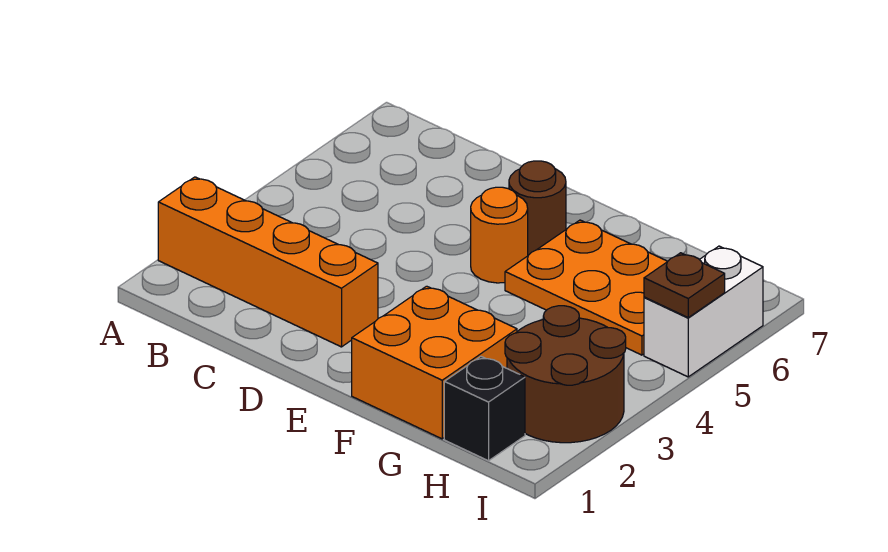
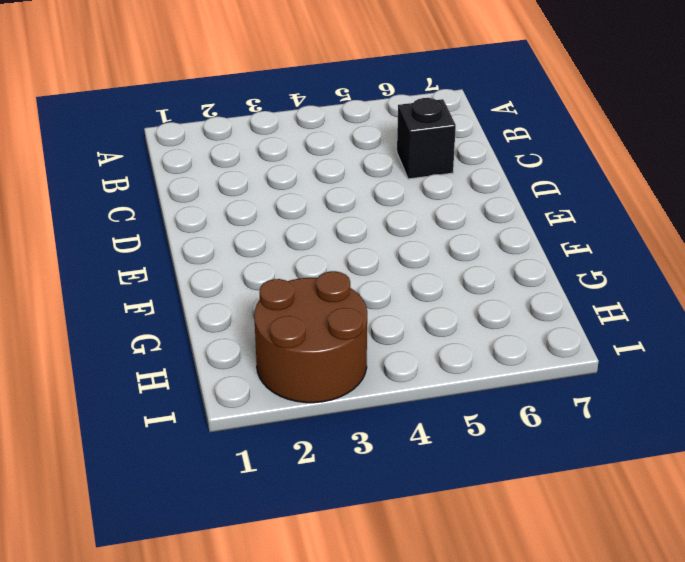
black 1x1 brick [397,98,456,179] -> black 1x1 brick moved to [444,357,525,461]
none -> orange 1x4 brick [158,177,378,347]
none -> orange 1x1 round brick [471,187,528,283]

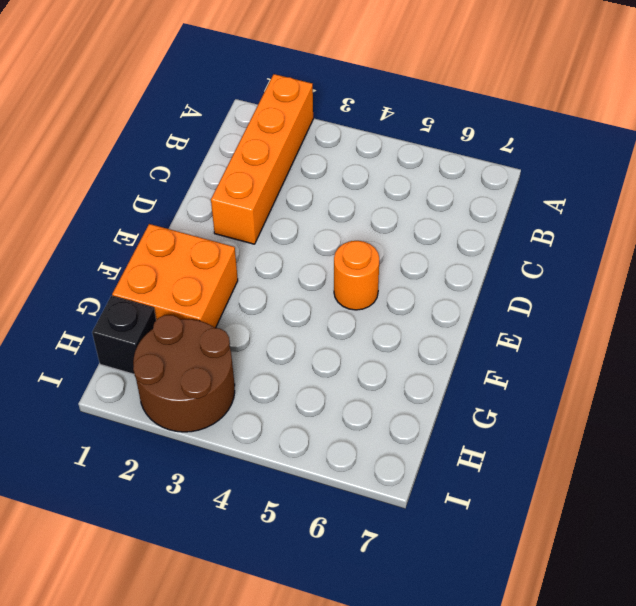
none -> brown 1x1 round brick [509,161,566,255]
none -> orange 2x3 plate [505,220,668,355]

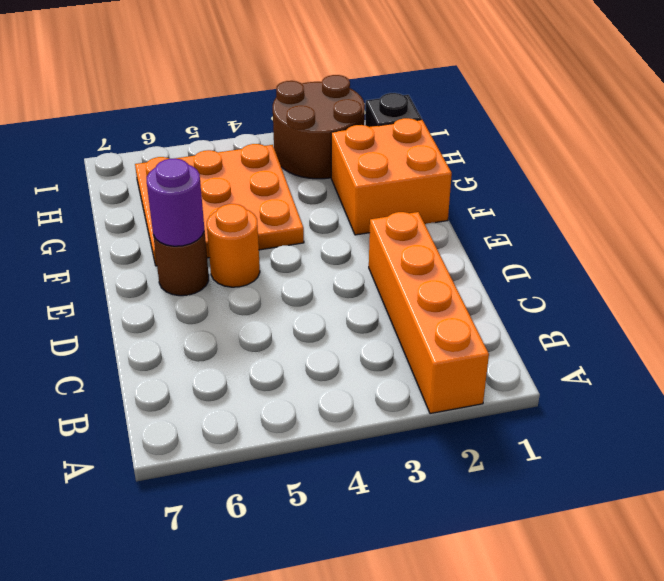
purple 1x1 round brick [147,158,204,246] -> none
orange 3x3 plate [135,144,304,266] -> orange 2x3 plate [505,220,668,355]
none -> white 1x2 brick [644,246,763,377]
none -> brown 1x1 plate [644,253,725,317]

